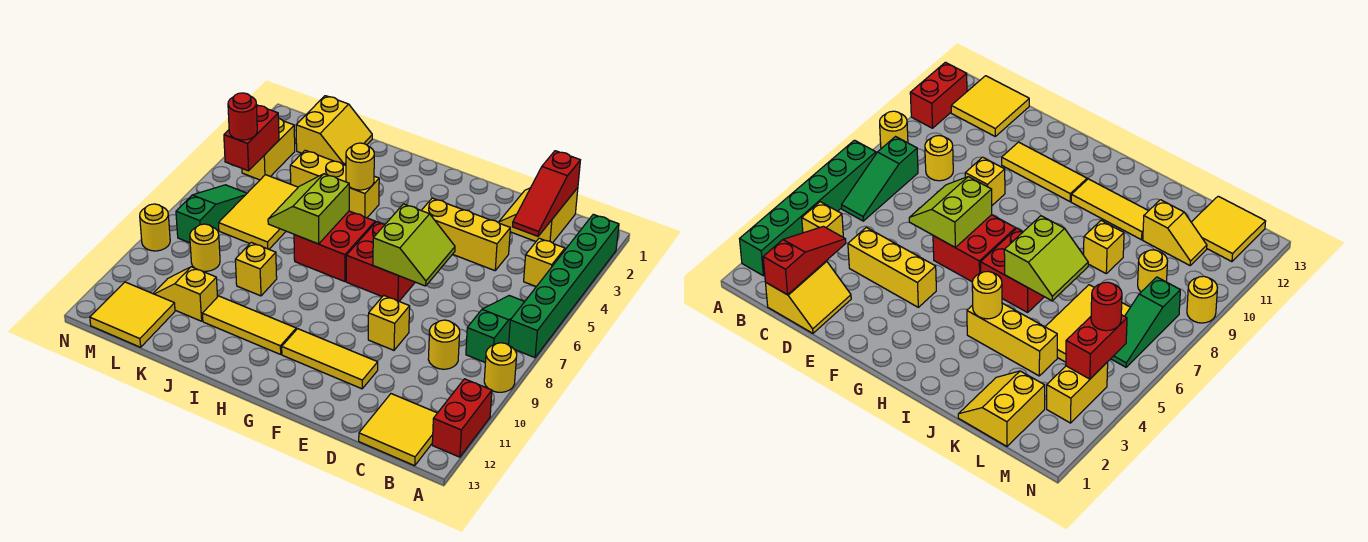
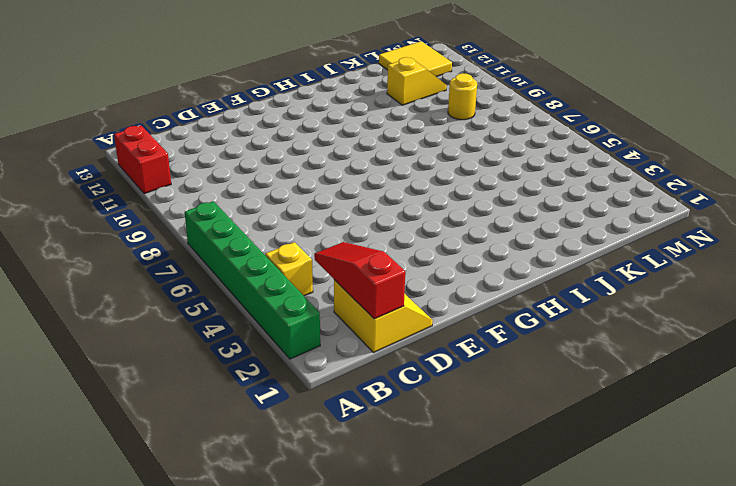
none -> yellow 1x1 round brick [484,343,517,392]
none -> green 1x3 slope [466,296,525,362]
none -> yellow 2x2 tile [359,394,437,466]
none -> yellow 1x1 round brick [428,320,460,369]

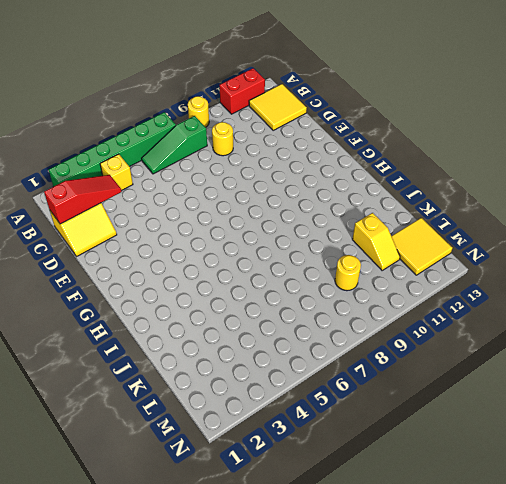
none -> yellow 1x3 brick [421,198,510,271]
none -> yellow 1x1 brick [368,295,410,350]
none -> yellow 1x3 tile [282,329,378,389]
none -> red 2x2 brick [346,222,415,301]

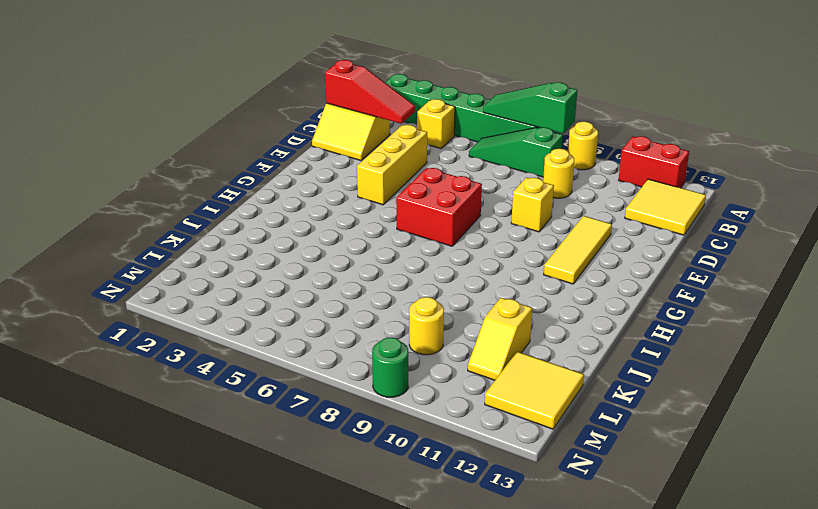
green 1x3 slope [483,82,577,134] -> green 1x3 slope moved to [176,185,247,243]
green 1x1 round brick [372,337,408,397] -> yellow 1x1 round brick [140,204,170,251]
none -> red 2x2 brick [294,211,375,282]
none -> yellow 1x3 tile [202,296,296,354]
none -> yellow 1x3 brick [290,150,379,218]
none -> yellow 1x1 brick [235,242,277,296]

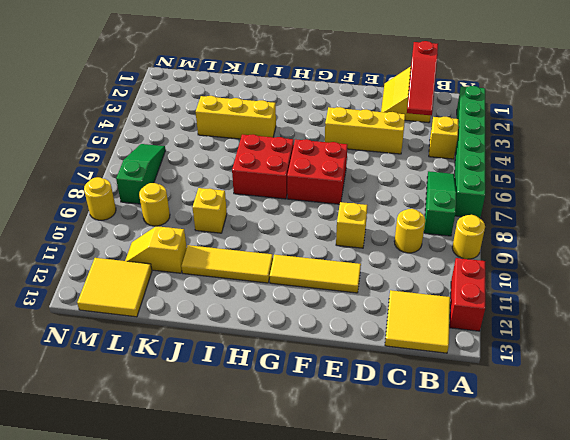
none -> yellow 2x2 slope [296,96,372,165]
none -> yellow 2x3 tile [219,175,298,249]
none -> yellow 1x2 brick [242,119,295,180]
none -> lime 2x2 slope [373,204,455,286]

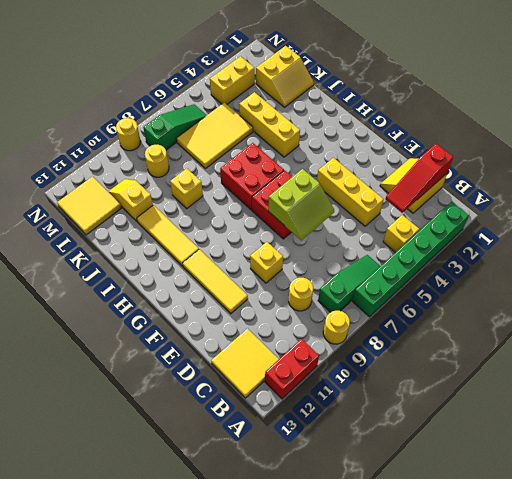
none -> yellow 1x1 round brick [346,143,374,190]
none -> lime 2x2 slope [268,174,349,244]
none -> red 1x2 brick [224,105,279,171]
none -> red 1x1 round brick [228,93,257,140]

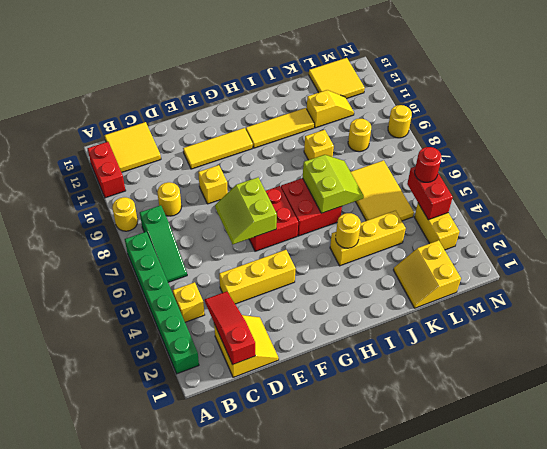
none -> green 1x3 slope [176,185,247,243]

